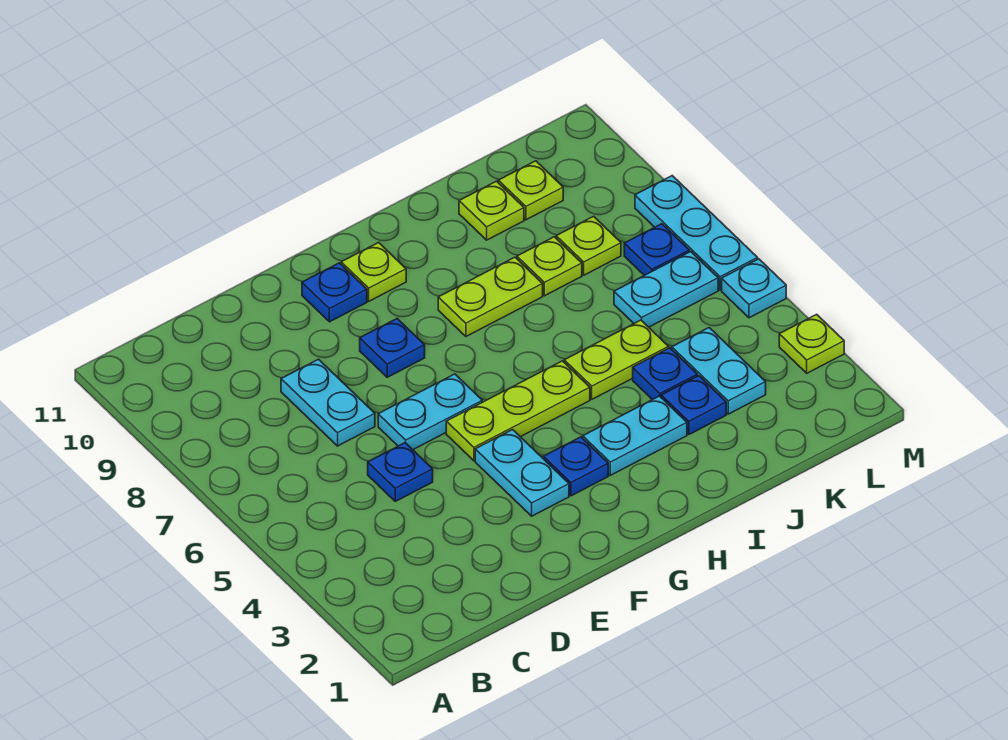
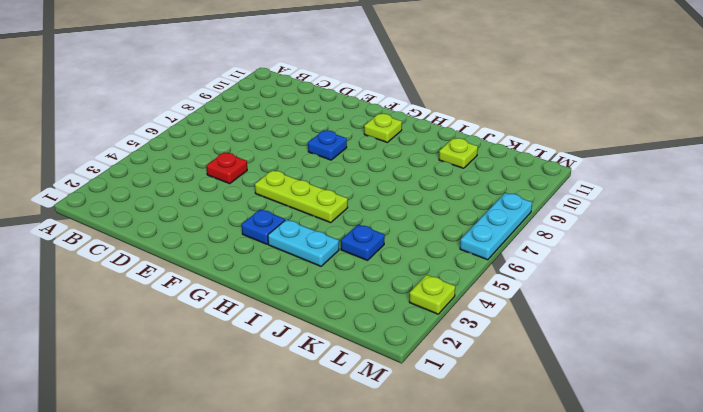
red 1x1 plate [206,152,247,184] -> blue 1x1 plate [368,443,433,501]
none -> cyan 1x2 plate [281,359,375,446]
none -> cyan 1x2 plate [378,374,482,450]
none -> cyan 1x2 plate [475,430,569,516]

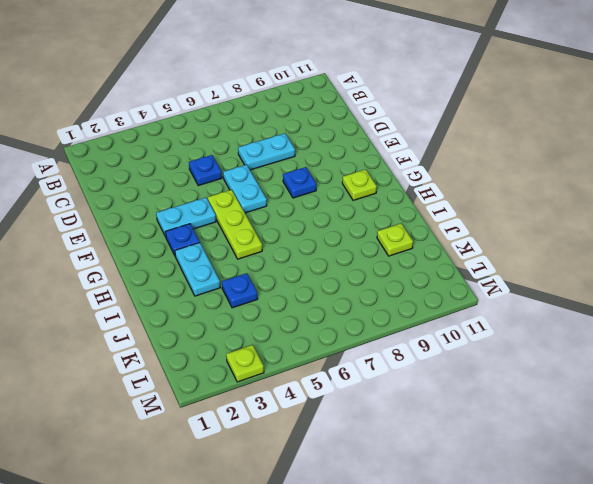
none -> blue 1x1 plate [302,263,367,322]
none -> lime 1x2 plate [438,257,543,336]
none -> lime 1x2 plate [564,320,669,399]

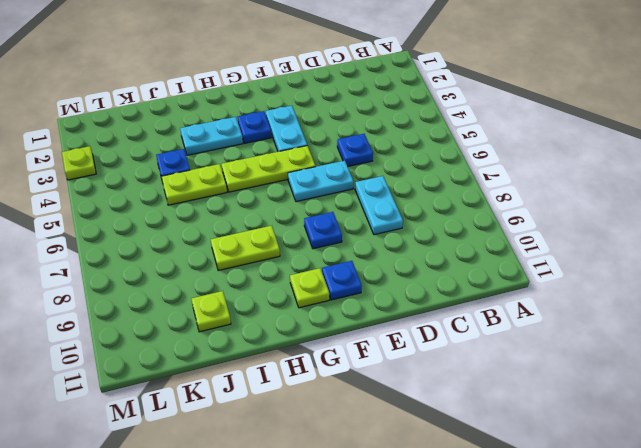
none -> blue 1x1 plate [661,376,726,434]
none -> lime 1x1 plate [517,237,582,296]
none -> cyan 1x2 plate [672,328,766,414]

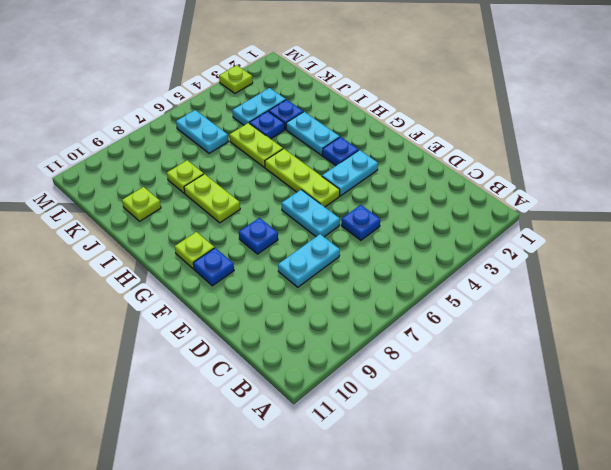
none -> lime 1x1 plate [556,216,621,275]
none -> lime 1x1 plate [498,161,563,220]
none -> blue 1x1 plate [624,224,689,275]

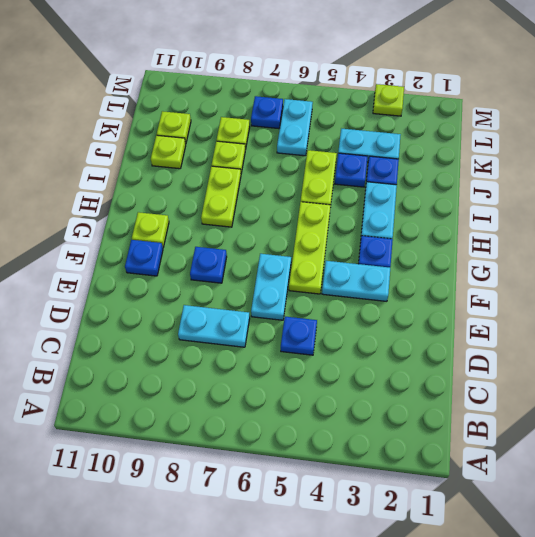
none -> cyan 1x1 plate [722,259,786,318]
none -> cyan 1x3 plate [635,176,758,290]

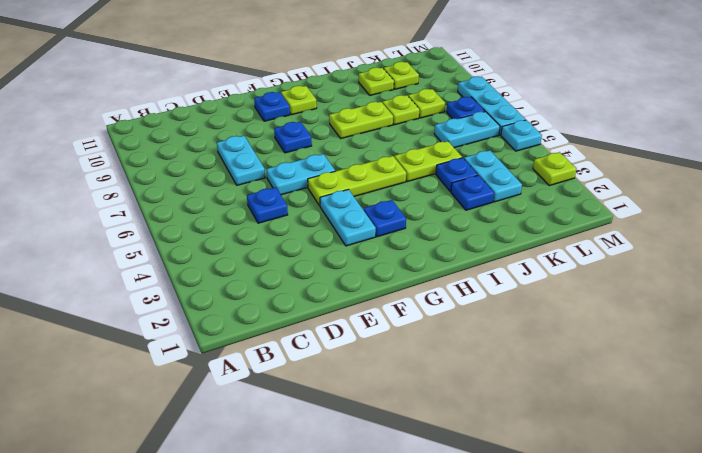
none -> cyan 1x2 plate [583,396,687,475]

